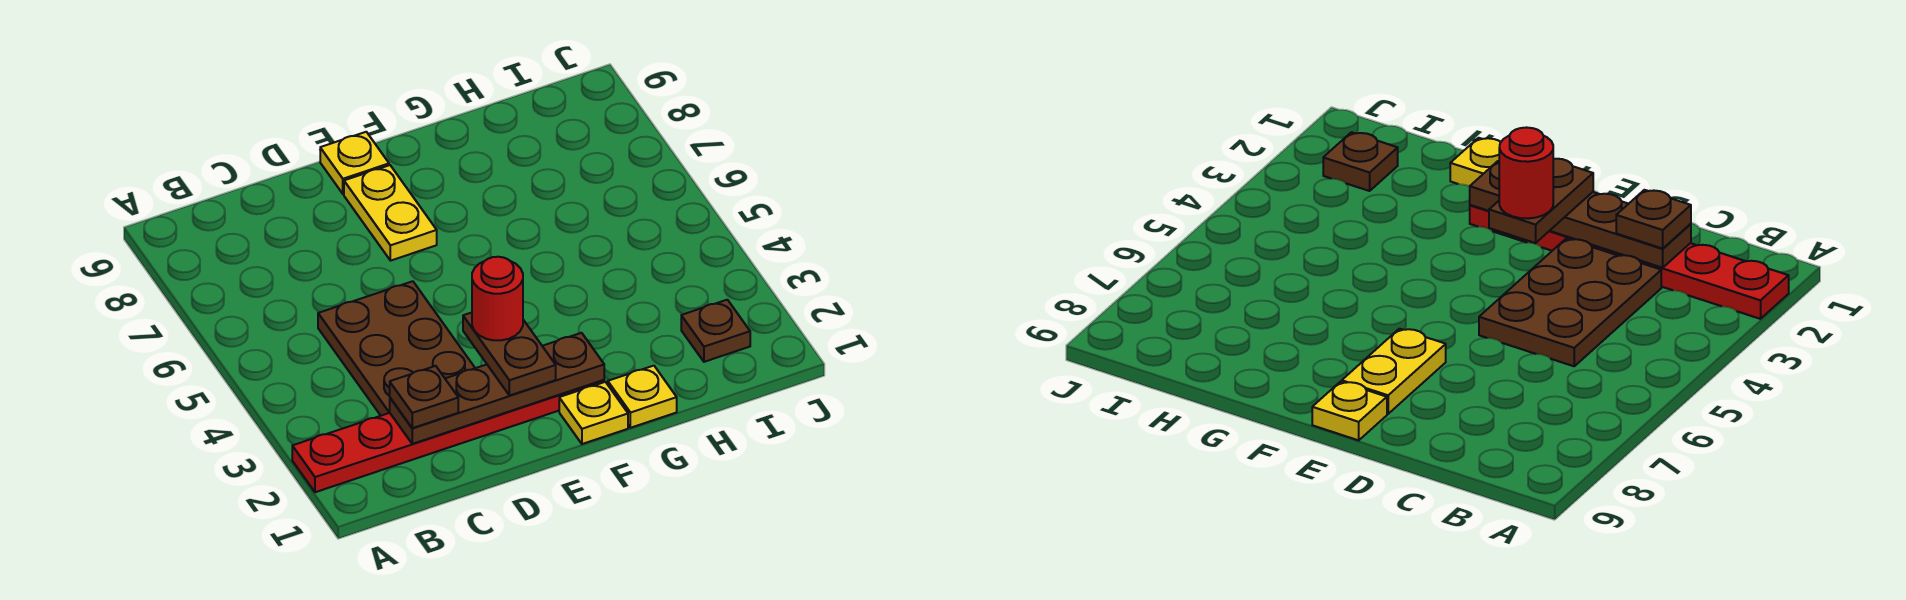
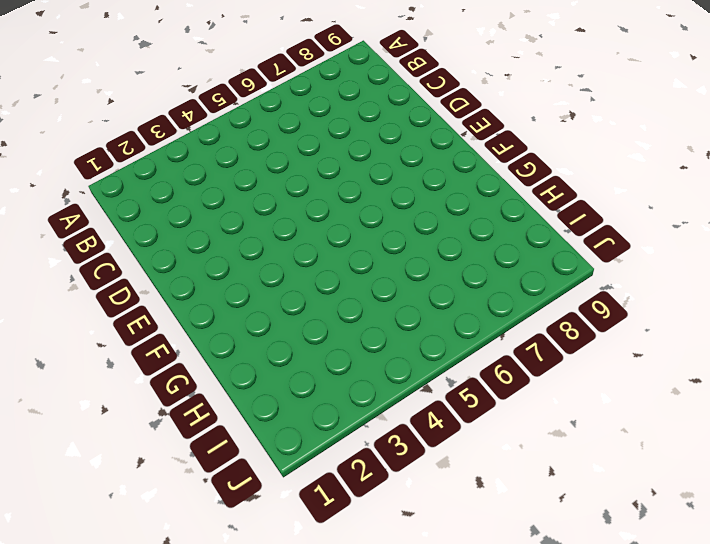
none -> red 1x6 plate [292,380,604,492]
none -> brown 2x3 plate [318,281,475,416]

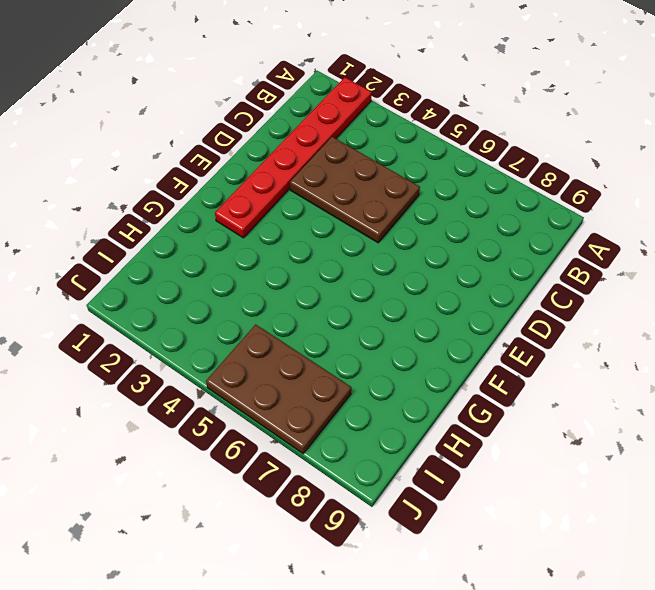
brown 2x3 plate [206,324,351,454] -> none
none -> yellow 1x2 plate [344,165,437,261]
none -> yellow 1x1 plate [320,132,389,194]

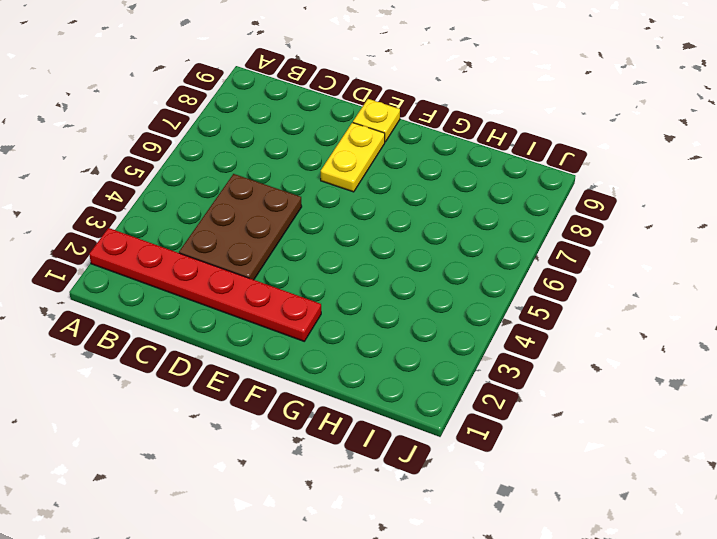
none -> yellow 1x1 plate [559,382,628,444]
none -> yellow 1x1 plate [608,366,677,428]

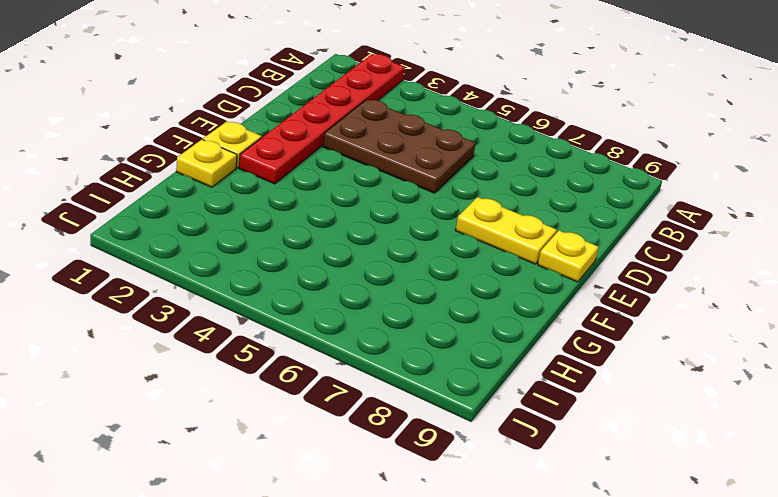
none -> brown 1x1 plate [681,300,750,362]
none -> brown 1x4 plate [390,333,604,444]

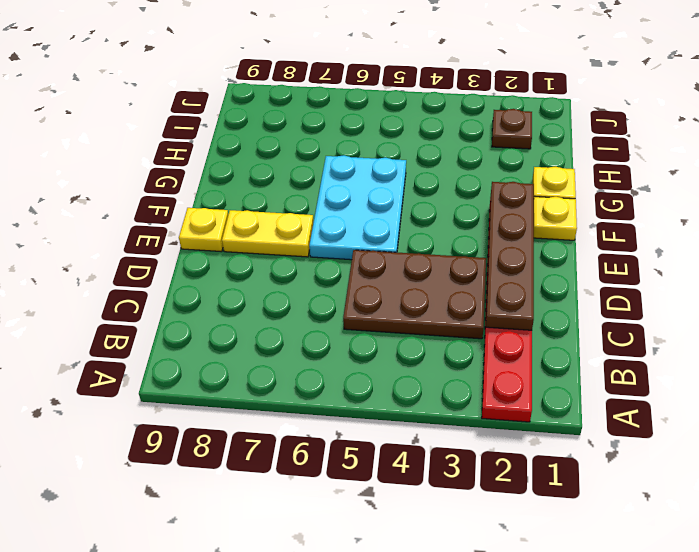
cyan 2x3 plate [309,155,406,260] -> none
none -> brown 1x1 plate [390,366,458,428]
none -> brown 1x2 plate [463,313,556,396]

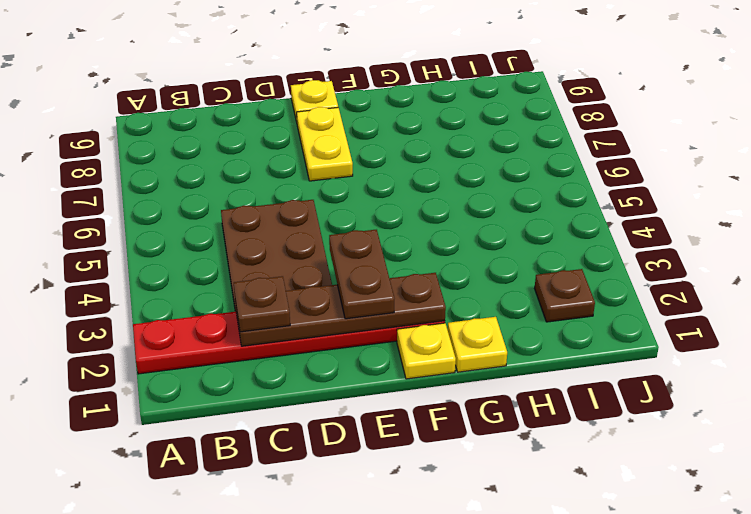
none -> red 1x1 round brick [472,257,523,340]

